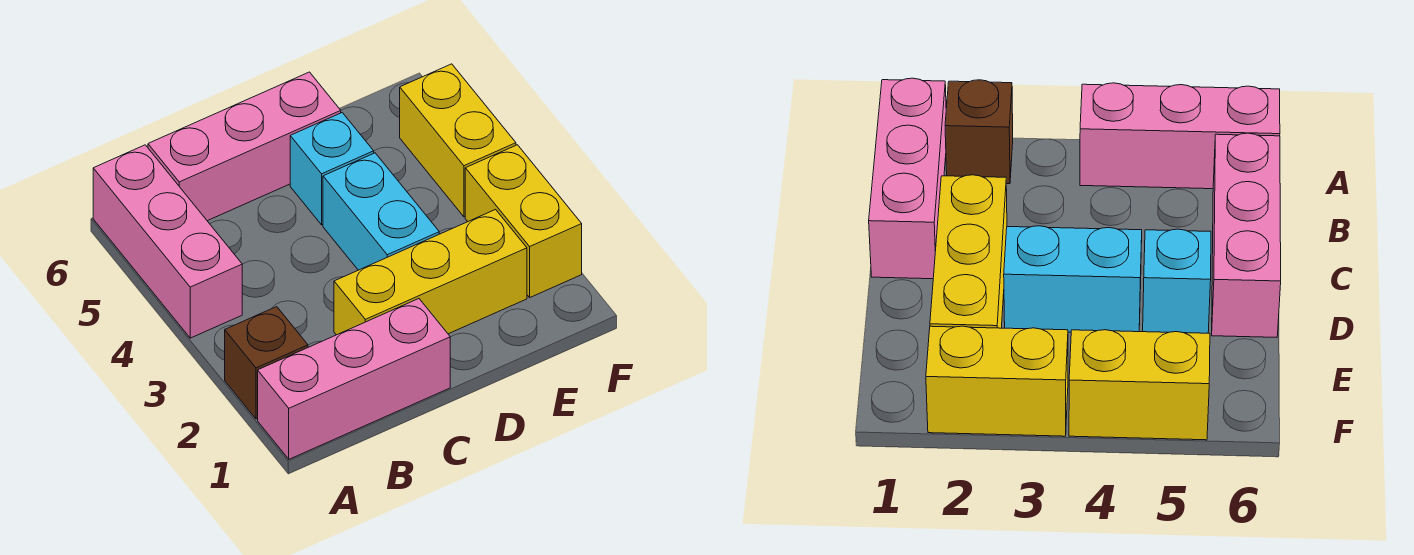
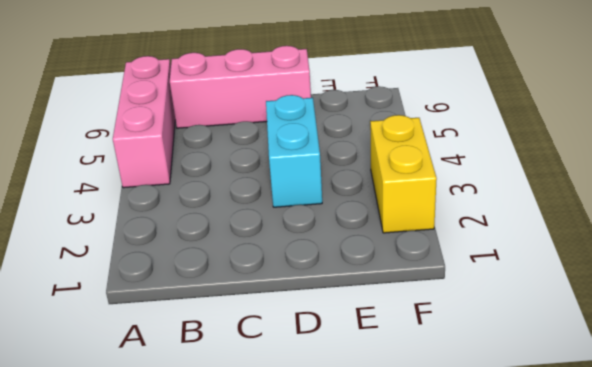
none -> pink 1x3 brick [258,299,450,459]
none -> brown 1x1 brick [225,307,308,419]

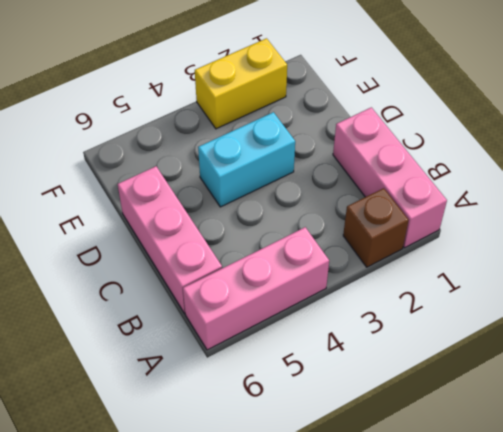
none -> yellow 1x3 brick [334,210,527,335]
none -> cyan 1x1 brick [290,113,374,225]

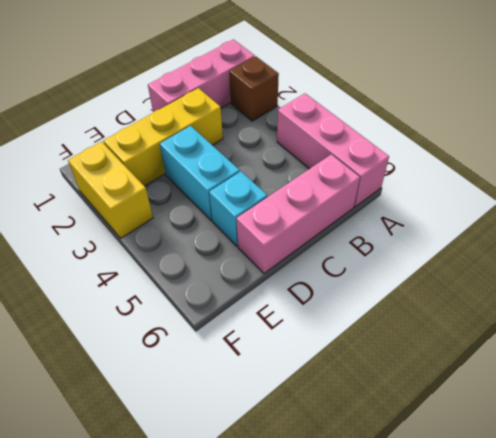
none -> yellow 1x2 brick [400,64,516,217]

